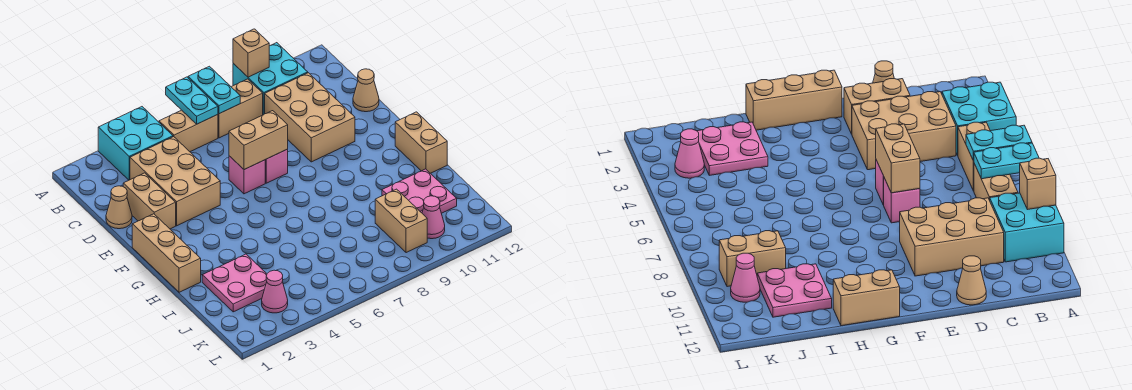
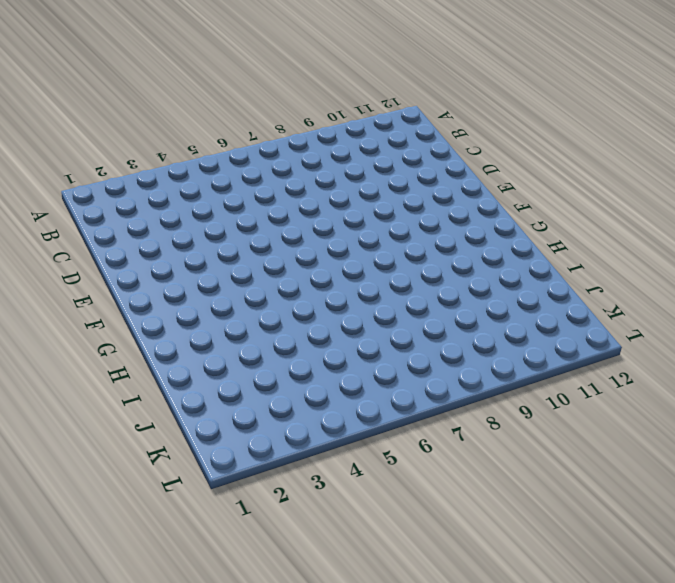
none -> cyan 2x2 brick [98,107,173,180]
none -> cyan 2x2 brick [233,43,308,115]
none -> tan 1x2 brick [159,110,218,152]

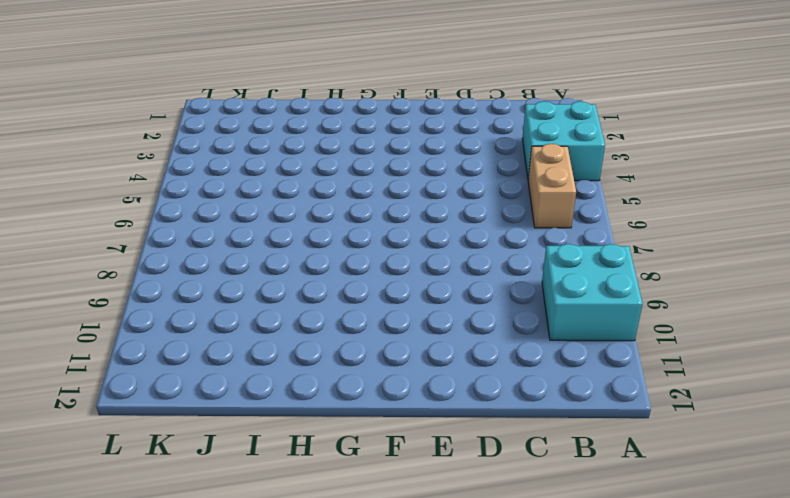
none -> tan 1x2 brick [218,79,263,138]
none -> tan 2x3 brick [130,137,220,226]
none -> tan 2x3 brick [265,73,355,162]

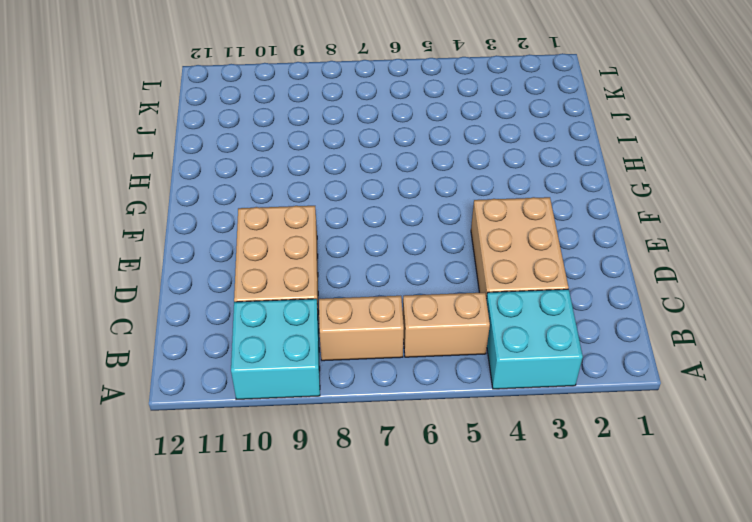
none -> tan 1x1 cone [106,186,132,229]
none -> tan 1x2 brick [123,173,176,229]
none -> tan 1x1 cone [353,69,379,112]

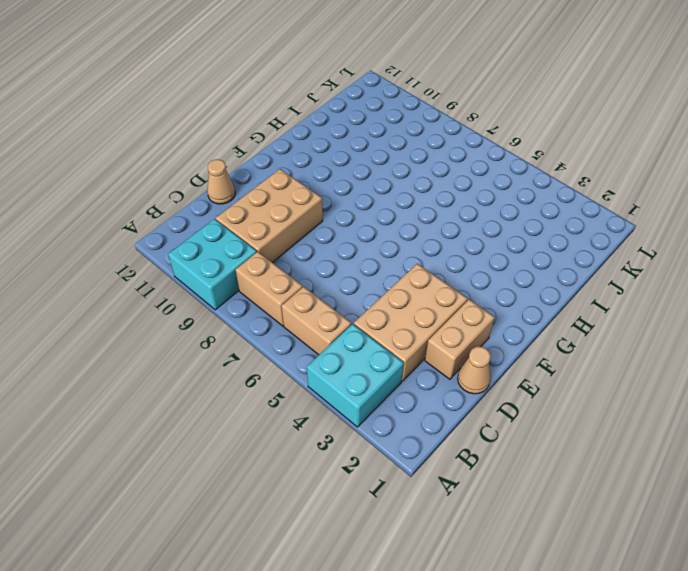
none -> pink 1x1 brick [229,156,265,194]
none -> pink 1x1 brick [265,149,288,183]
none -> tan 1x3 brick [132,214,201,292]

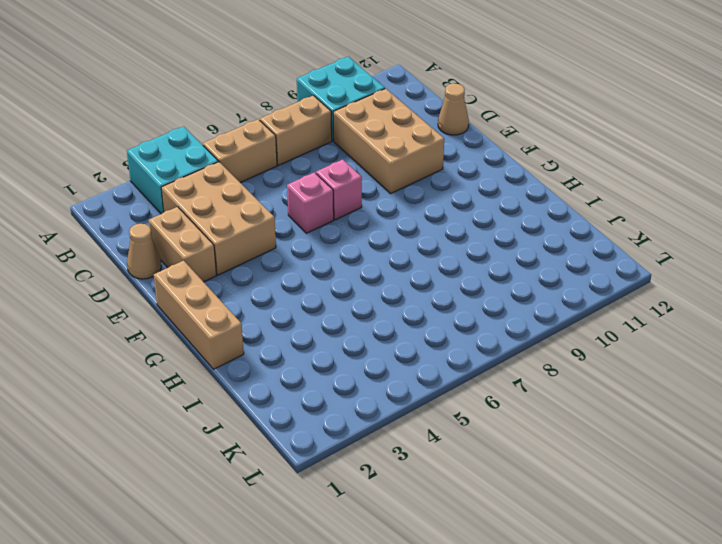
none -> tan 1x2 brick [395,112,447,173]
none -> pink 2x2 plate [202,254,267,312]
none -> pink 2x2 plate [382,169,457,213]

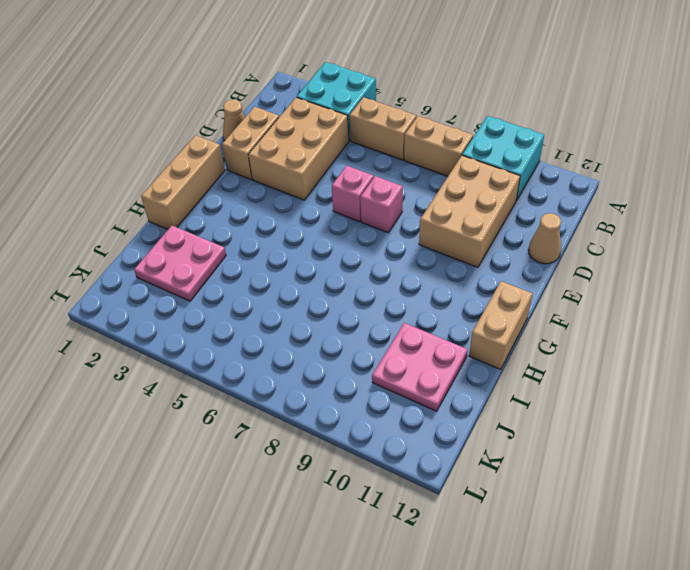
none -> tan 1x2 brick [375,189,427,253]
none -> pink 1x1 cone [262,270,288,313]
none -> pink 1x1 cone [422,196,445,239]

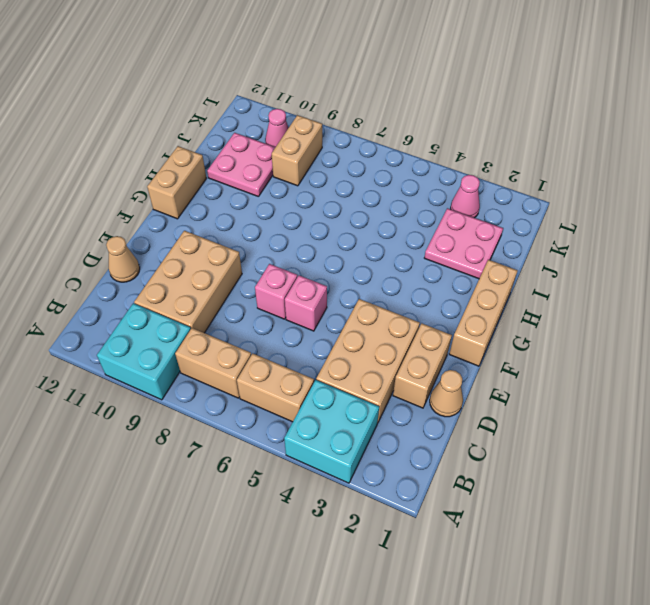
none -> cyan 1x2 plate [166,77,218,124]
none -> cyan 1x2 plate [188,66,240,114]
none -> tan 1x1 brick [233,29,269,77]

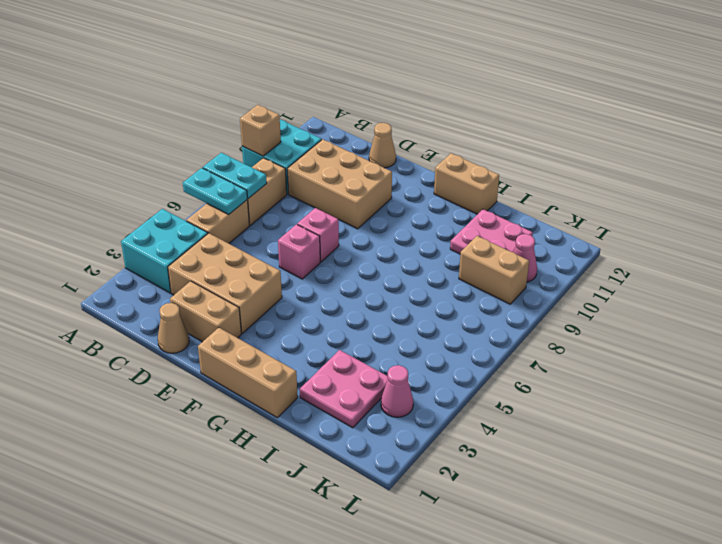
none -> tan 1x2 brick [229,111,288,170]

